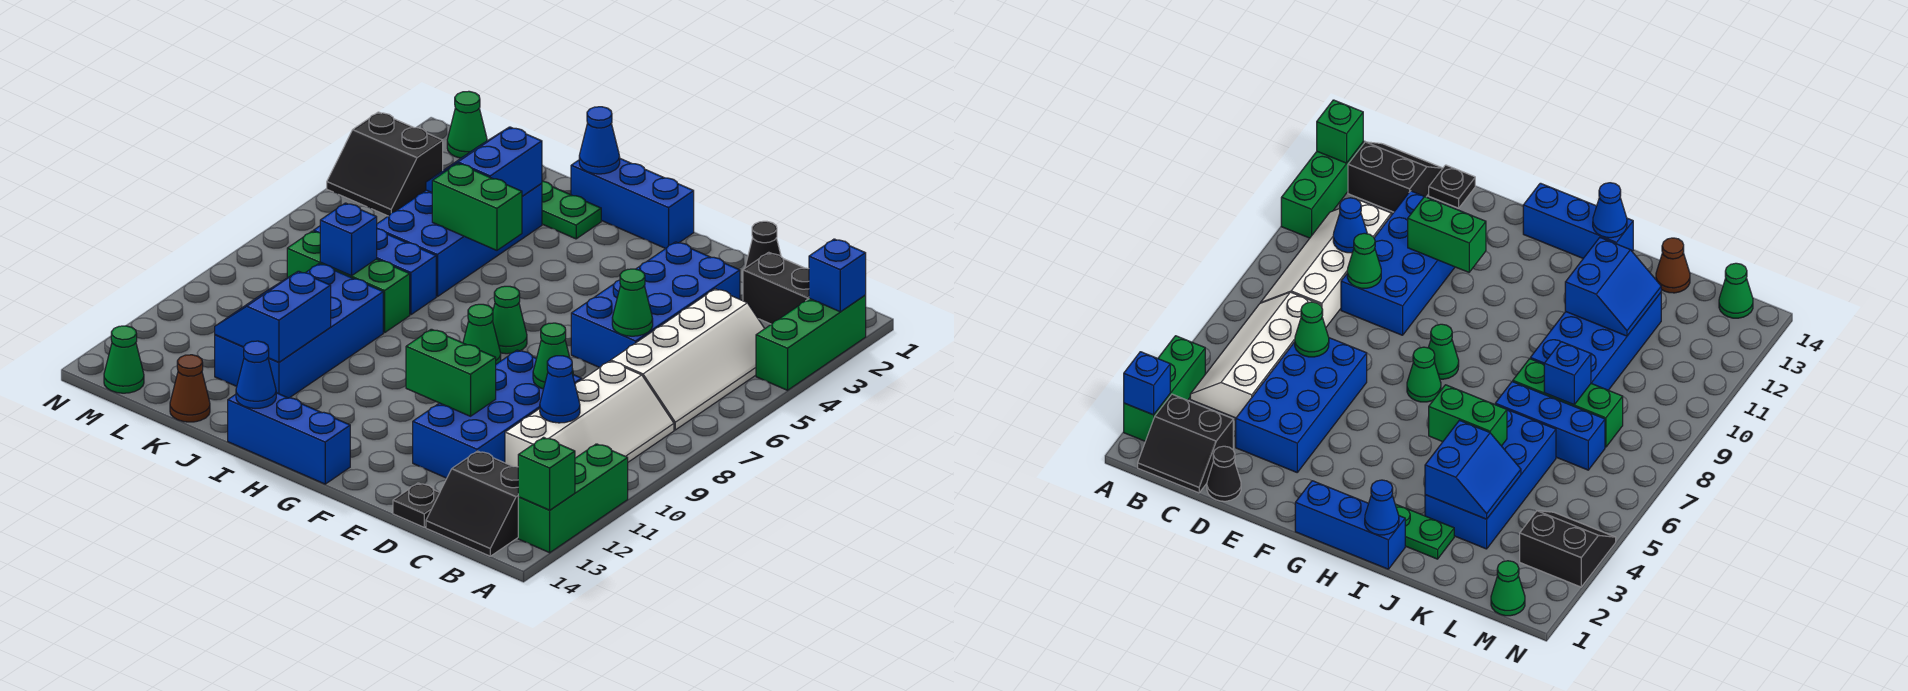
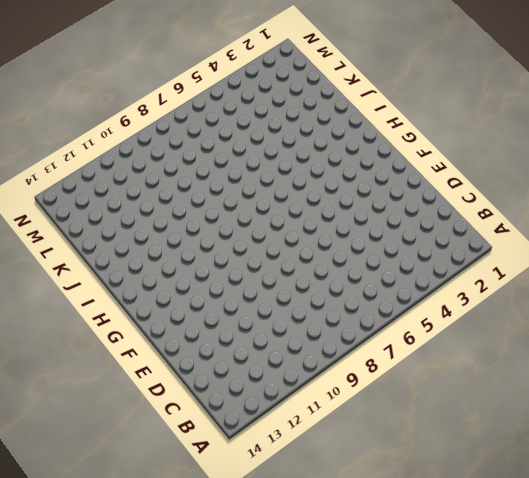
none -> green 1x3 brick [756,295,866,390]
none -> green 1x3 brick [518,444,628,553]
none -> black 2x2 slope [743,252,809,324]
none -> white 2x4 slope [611,289,765,430]

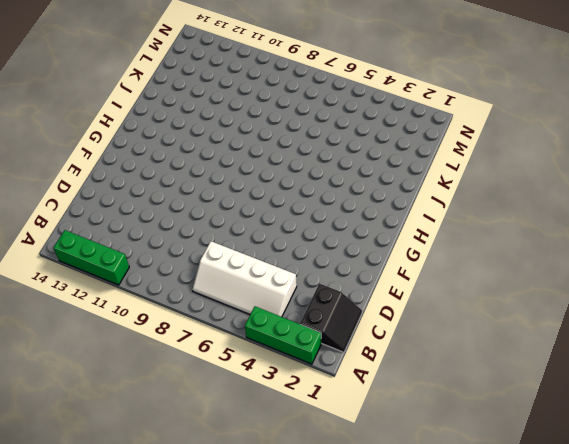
none -> white 2x4 slope [505,361,674,467]
none -> black 2x2 slope [426,451,518,556]
none -> black 1x1 cone [745,221,781,268]
none -> blue 2x4 brick [571,242,740,368]

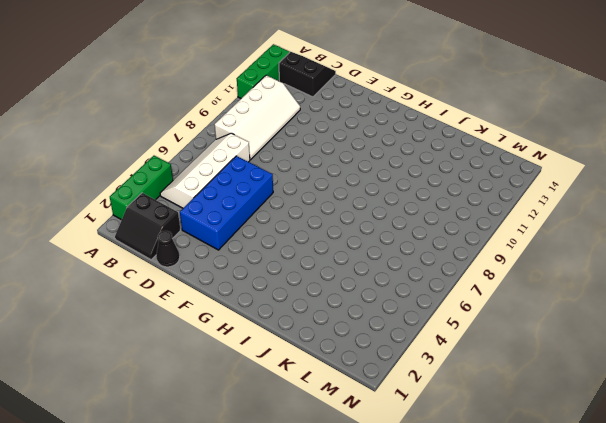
white 2x4 slope [215,75,300,160] -> white 2x4 slope turned to [505,361,674,467]
none -> blue 2x4 brick [413,350,582,478]
none -> black 1x1 plate [393,483,440,527]
none -> blue 1x3 brick [571,159,694,249]
none -> green 1x1 cone [493,286,527,354]

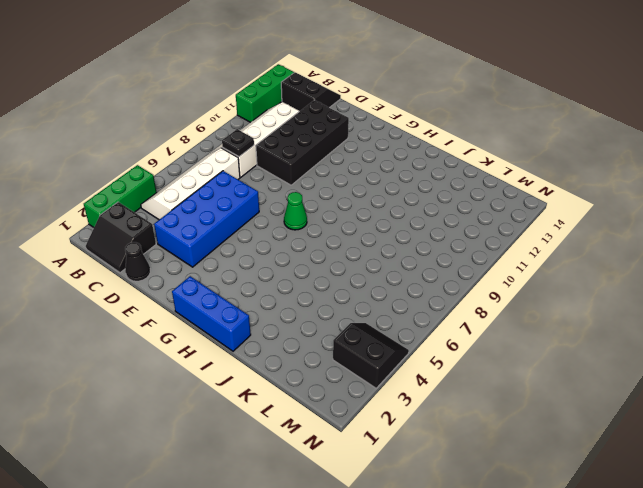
black 1x1 plate [222,129,254,157] -> black 1x1 plate moved to [393,483,440,527]
black 2x4 brick [256,100,349,185] -> blue 2x4 brick [413,350,582,478]
none -> green 1x1 cone [463,304,501,364]
none -> blue 1x3 brick [228,393,350,484]
none -> green 1x2 plate [542,181,601,239]
none -> blue 2x4 brick [377,183,542,297]

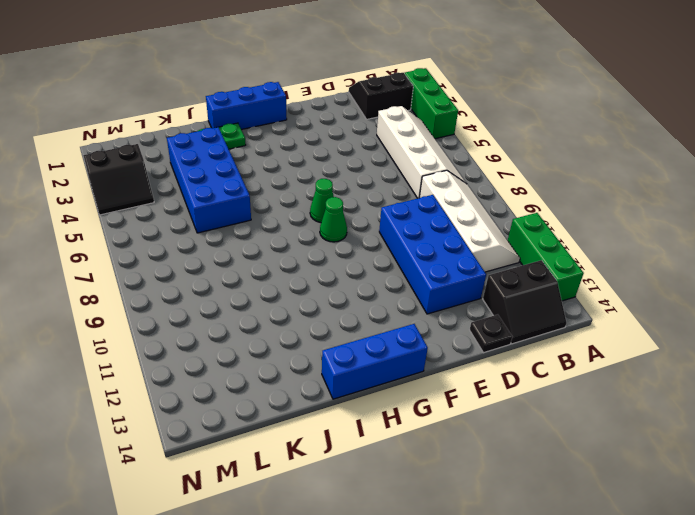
none -> black 1x1 cone [745,221,781,268]
none -> blue 2x4 brick [571,242,740,368]
none -> blue 1x3 brick [314,226,436,315]
none -> green 1x3 brick [287,231,410,333]

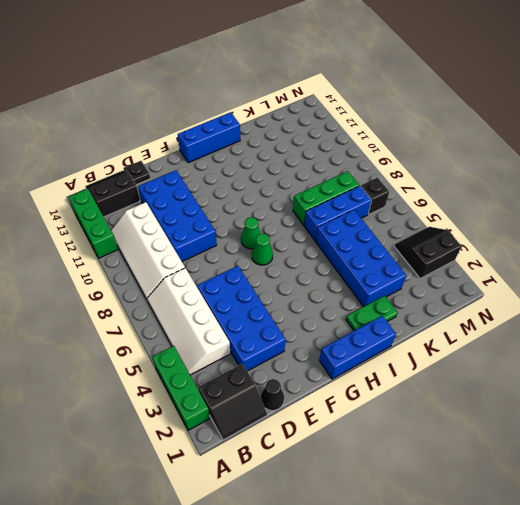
black 1x1 brick [361,178,389,214] -> none
none -> blue 2x4 brick [215,264,383,398]
none -> brown 1x1 cone [170,355,210,422]
none -> green 1x1 cone [447,91,487,158]
none -> green 1x1 cone [104,326,144,393]

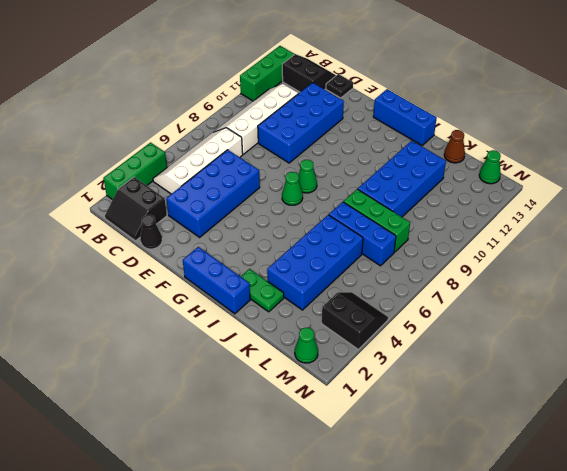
none -> blue 1x1 brick [809,239,866,312]
none -> green 1x1 brick [518,437,575,510]
none -> blue 1x1 cone [540,356,580,423]
none -> green 1x1 cone [612,269,653,336]

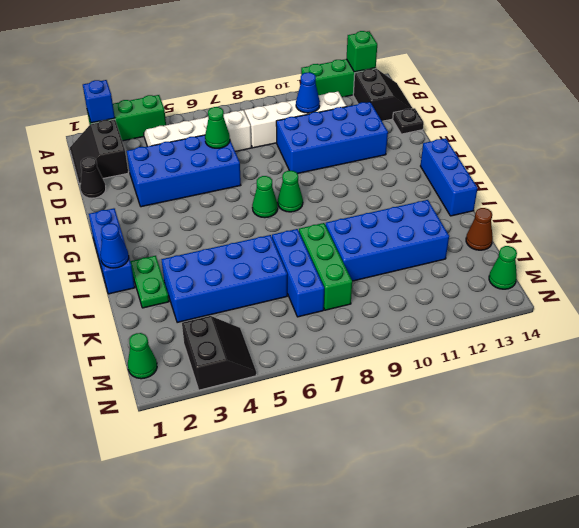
none -> green 1x1 cone [533,323,573,389]
none -> green 1x2 brick [406,329,496,416]
none -> green 1x2 brick [432,163,522,250]
none -> blue 1x1 cone [236,341,276,408]

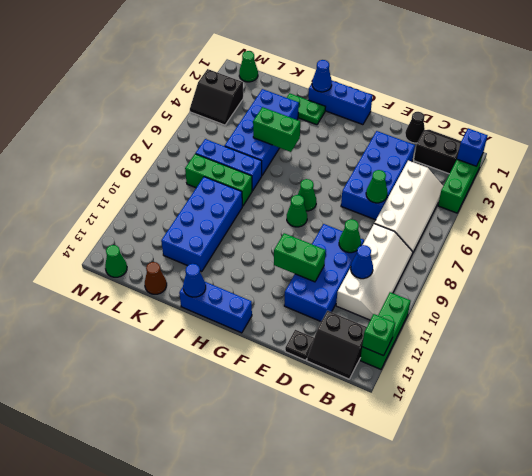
none -> blue 2x2 slope [426,127,542,196]
none -> blue 2x2 slope [215,271,331,362]
none -> blue 1x1 brick [320,203,377,276]

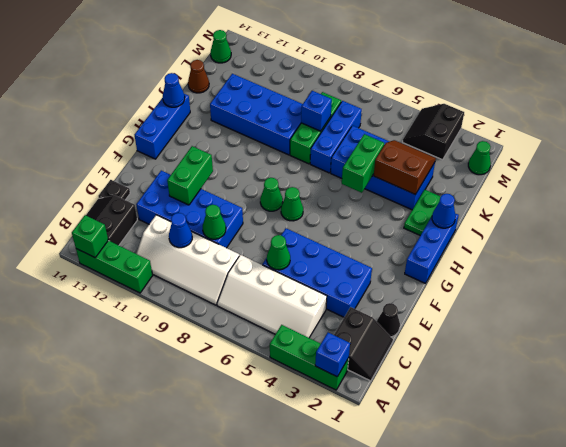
brown 2x2 slope [374,140,436,194] -> blue 2x2 slope [426,127,542,196]
none -> blue 2x2 slope [215,271,331,362]

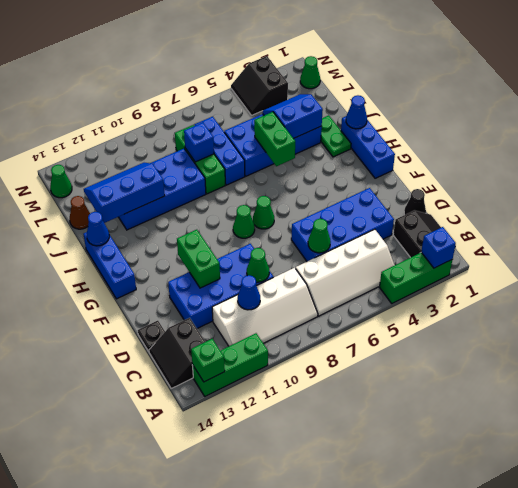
blue 2x3 slope [84,163,165,223] -> blue 2x2 slope [215,271,331,362]

